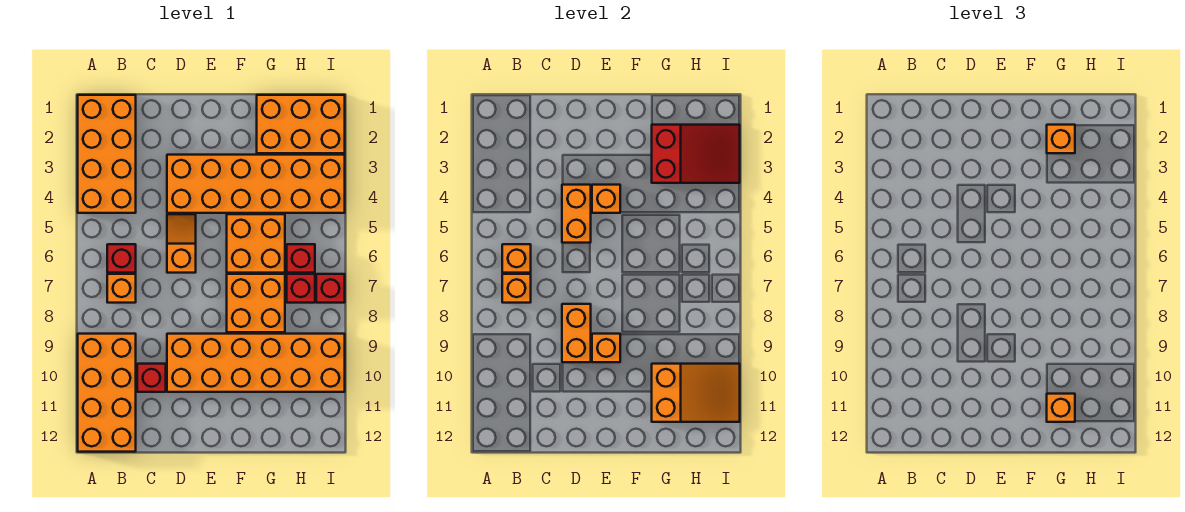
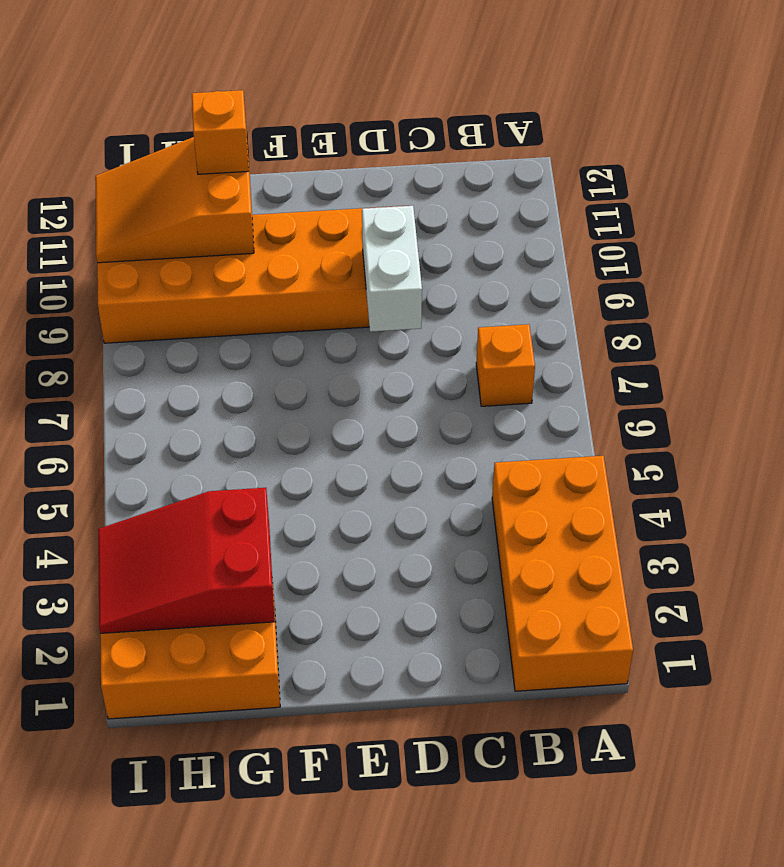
white 1x2 brick [362,206,422,332] -> orange 1x2 brick [562,304,591,362]
none -> orange 2x4 brick [78,334,136,452]
none -> red 1x1 brick [107,244,136,273]
none -> red 1x1 brick [137,364,166,392]

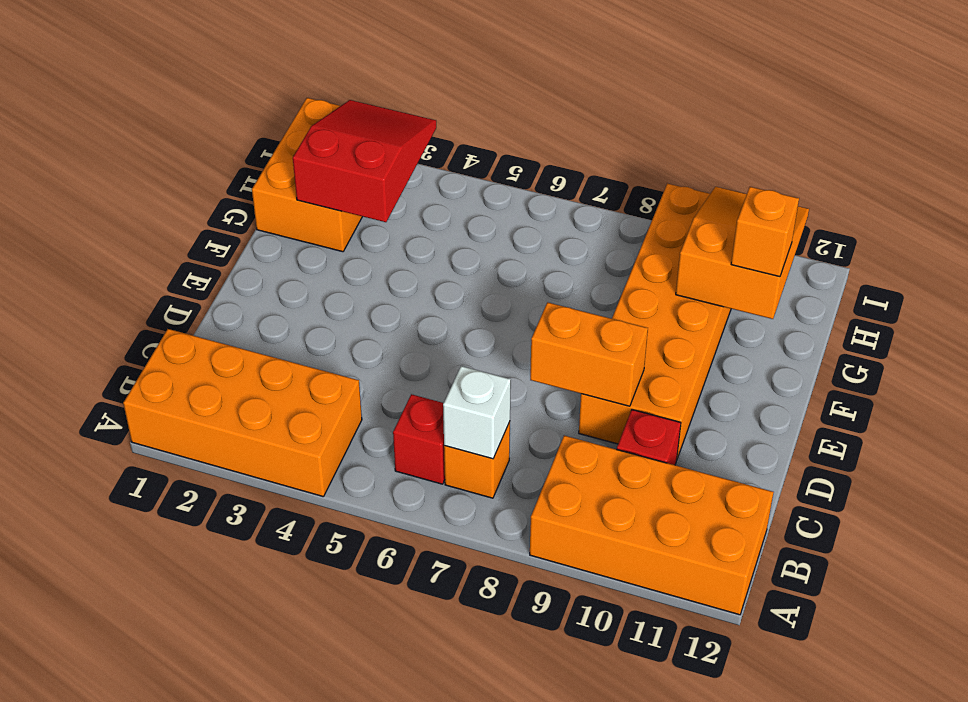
white 1x1 brick [443,366,511,459] -> orange 1x1 brick [502,274,531,303]
none -> orange 2x6 brick [167,155,345,213]
none -> orange 1x2 slope [167,214,196,273]
none -> orange 2x2 brick [227,214,285,273]

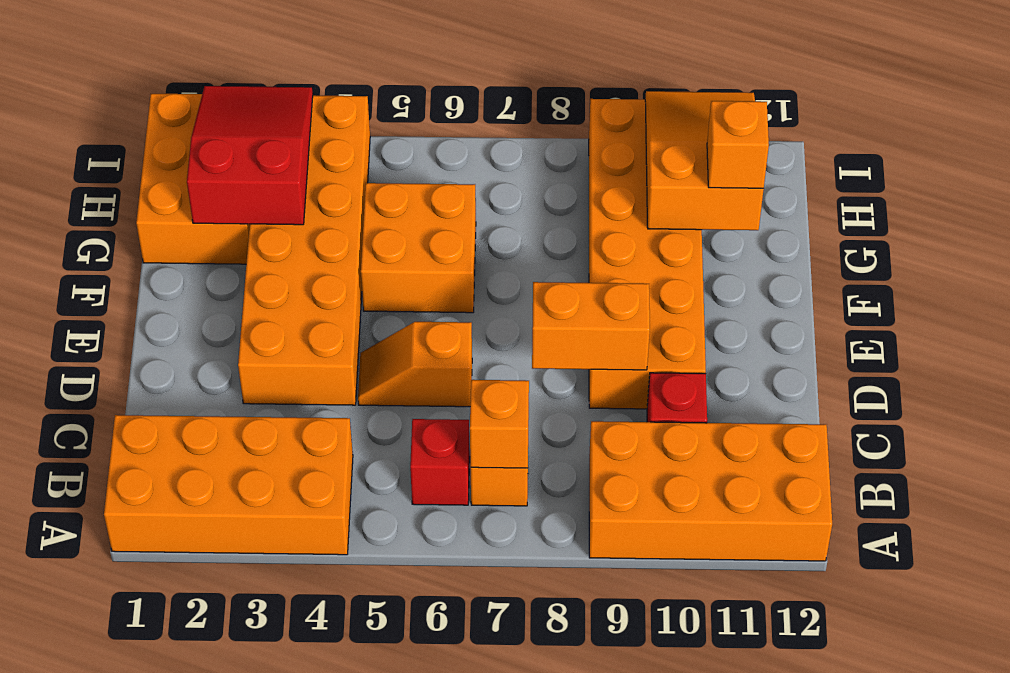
none -> orange 2x2 brick [227,274,285,332]
none -> red 1x1 brick [287,244,315,273]
none -> red 1x1 brick [287,274,315,303]

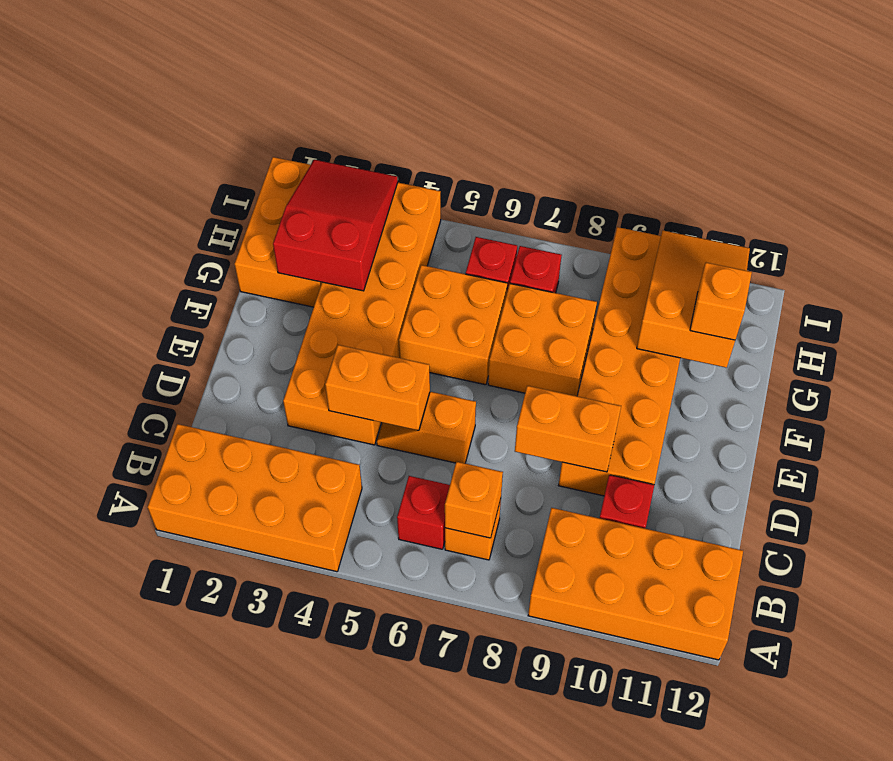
none -> red 1x1 brick [316,274,345,303]
none -> orange 1x1 brick [502,244,531,273]
none -> orange 1x1 brick [592,185,620,213]

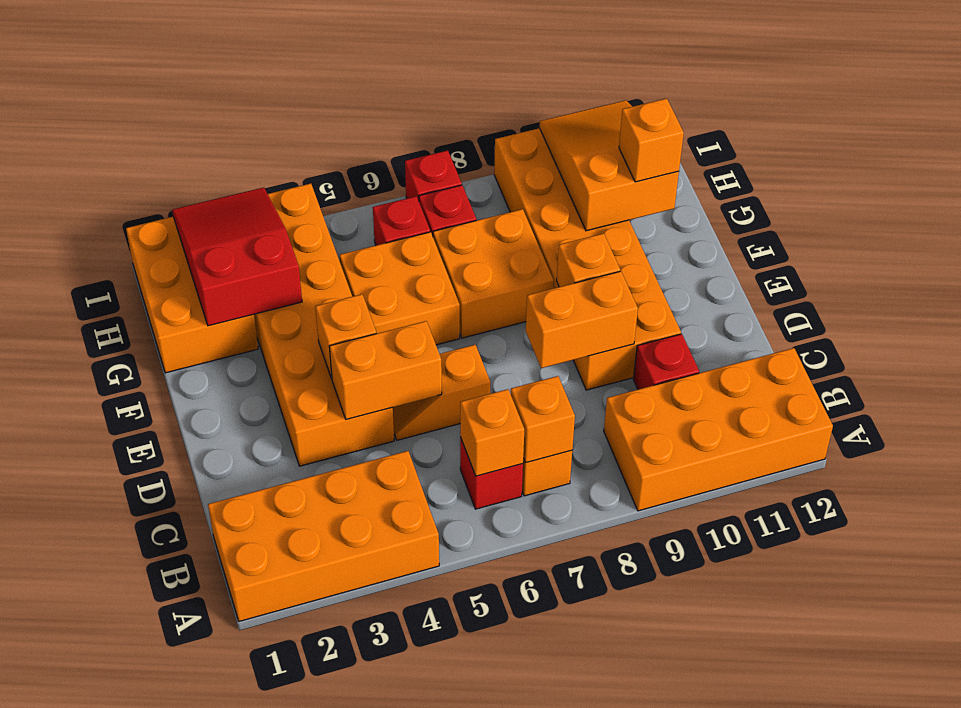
none -> orange 1x1 brick [1047,125,1075,153]

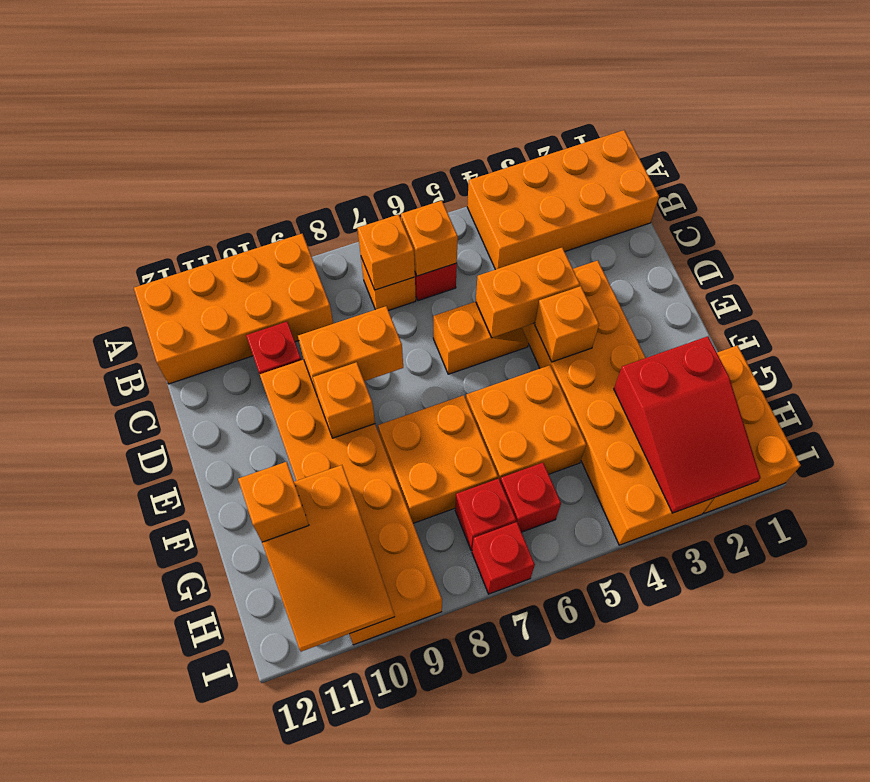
none -> orange 1x1 brick [1047,125,1075,153]

